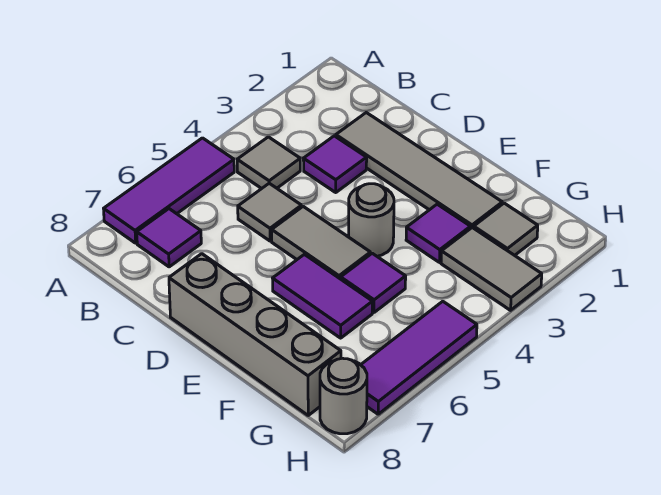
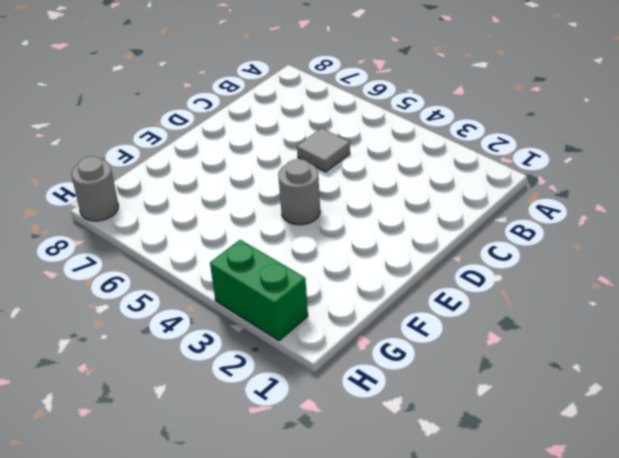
green 1x2 brick [210,240,308,341] -> grey 1x2 tile [441,228,542,310]
none -> purple 1x3 tile [104,138,234,243]
none -> grey 1x1 tile [237,137,300,189]
none -> purple 1x1 tile [137,209,201,267]

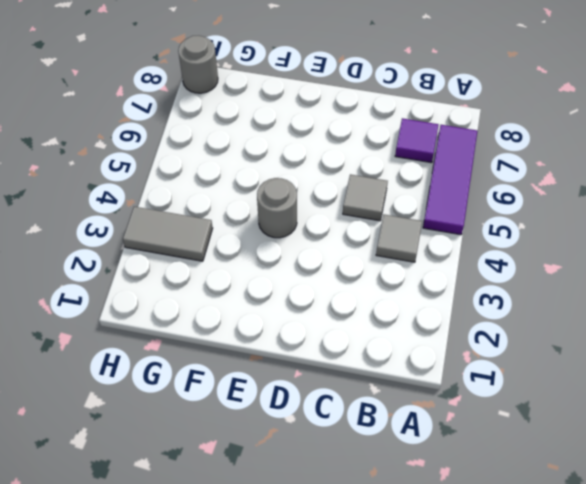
none -> grey 1x4 tile [336,113,502,229]
none -> purple 1x1 tile [303,136,367,192]
none -> grey 1x2 tile [272,207,370,279]

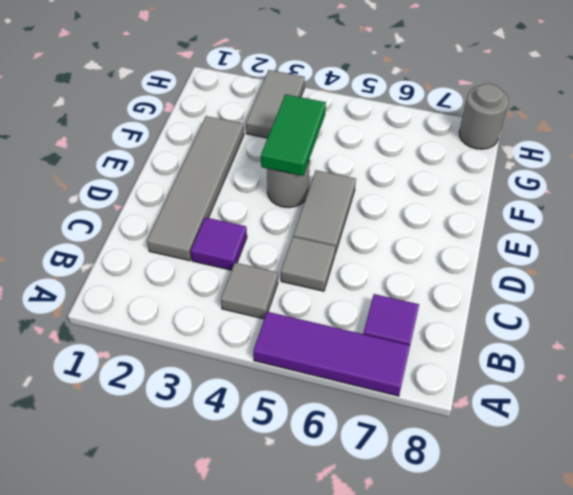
green 1x2 tile [261,94,326,176] -> none
none -> grey 1x4 brick [169,254,341,415]
none -> purple 1x2 tile [273,254,373,338]
none -> purple 1x1 tile [406,204,470,262]

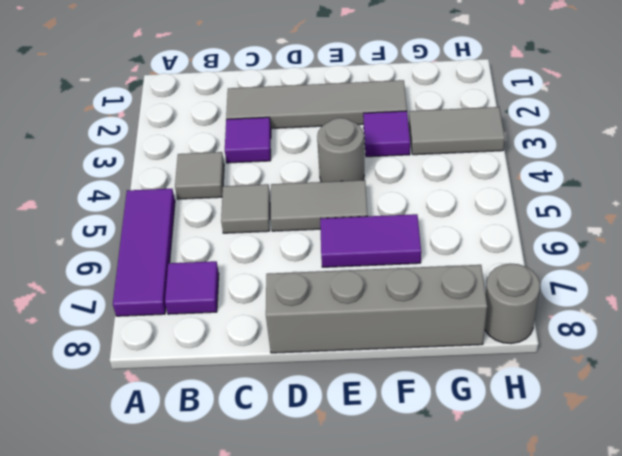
none -> purple 1x1 tile [341,253,406,313]
none -> grey 1x1 tile [474,203,538,255]
none -> purple 1x3 tile [361,301,477,414]

